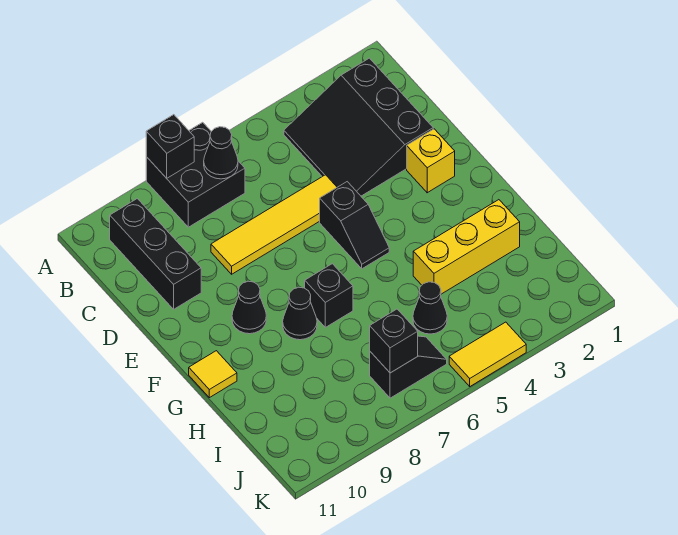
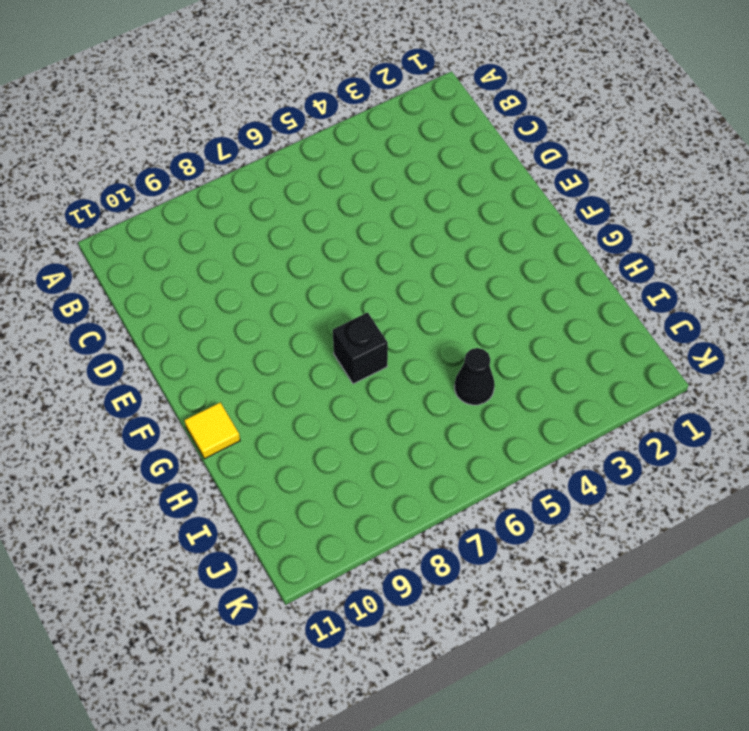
none -> black 2x2 brick [146,122,245,227]
none -> black 3x3 slope [284,58,433,196]
none -> black 1x3 brick [110,199,201,309]

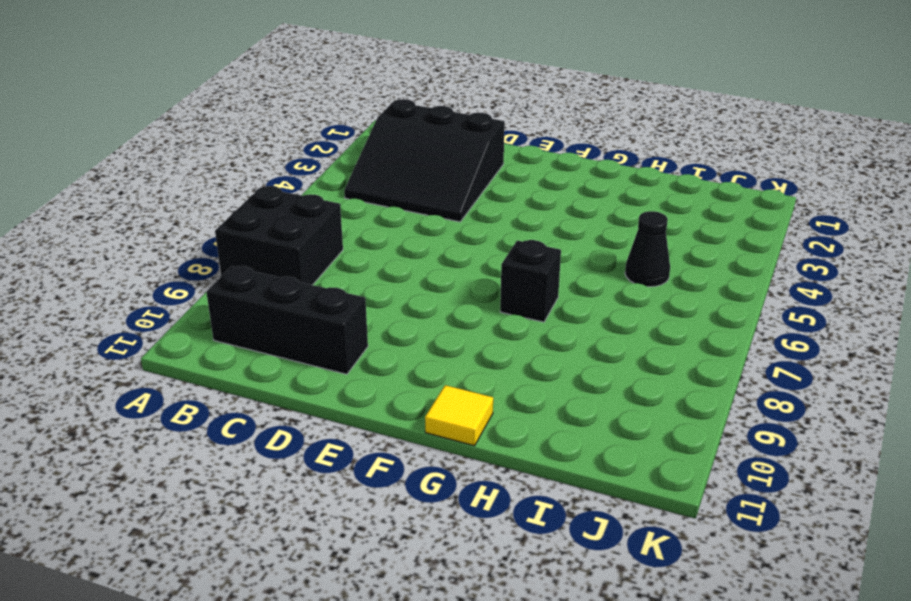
none -> yellow 1x4 tile [211,175,337,274]
none -> yellow 1x1 brick [407,129,455,193]
none -> black 1x2 slope [320,182,389,269]

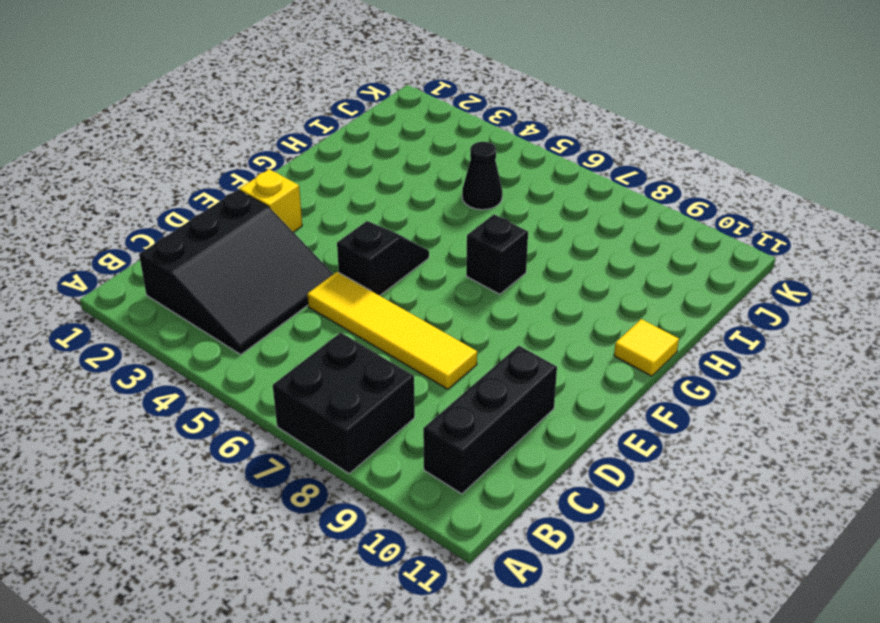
none -> black 1x1 cone [232,281,266,334]
none -> black 1x1 cone [283,287,317,340]
none -> yellow 1x3 brick [413,200,520,294]

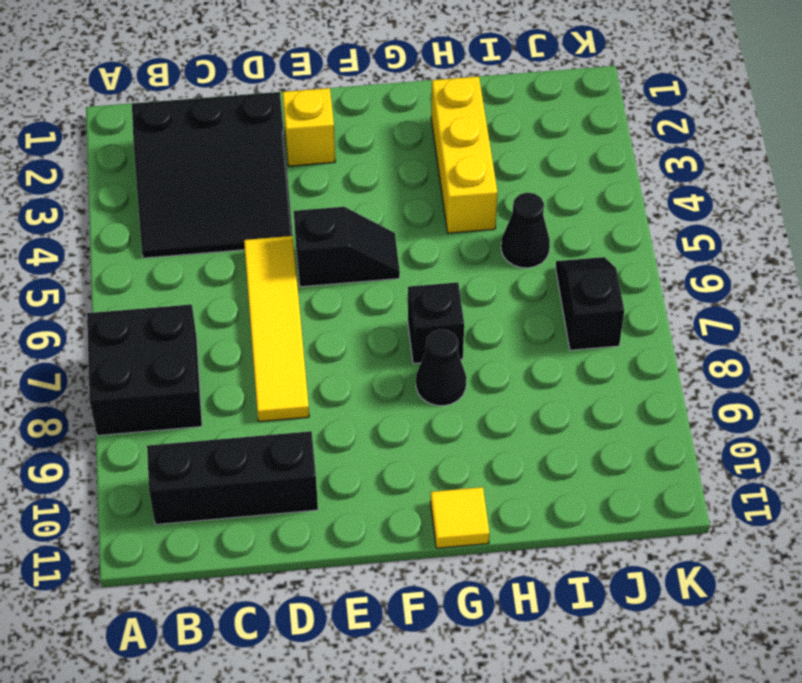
none -> black 1x1 cone [232,281,266,334]
none -> yellow 1x2 tile [449,322,526,386]
none -> black 1x1 brick [146,115,194,178]

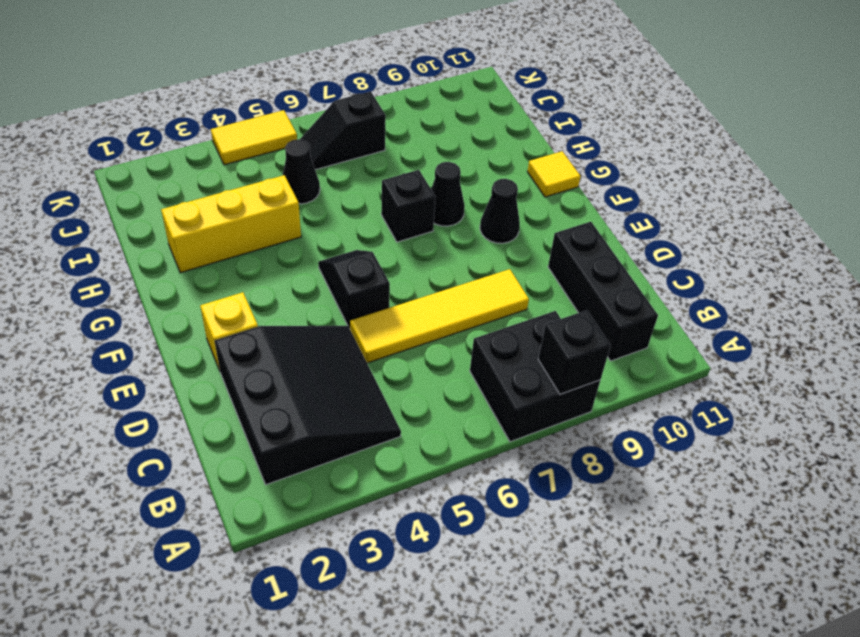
none -> black 1x1 cone [204,127,238,179]
none -> black 1x1 brick [370,309,418,373]

